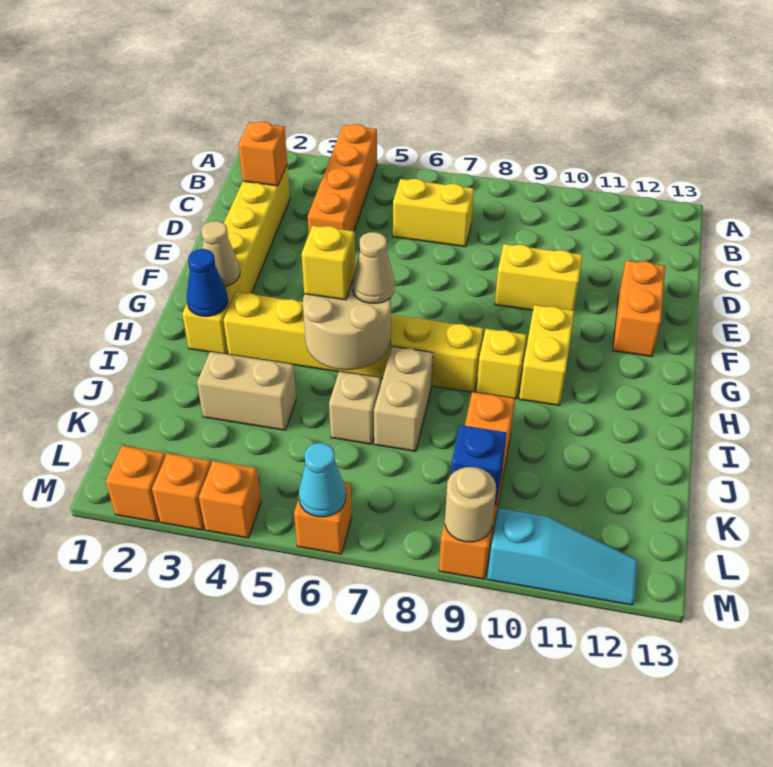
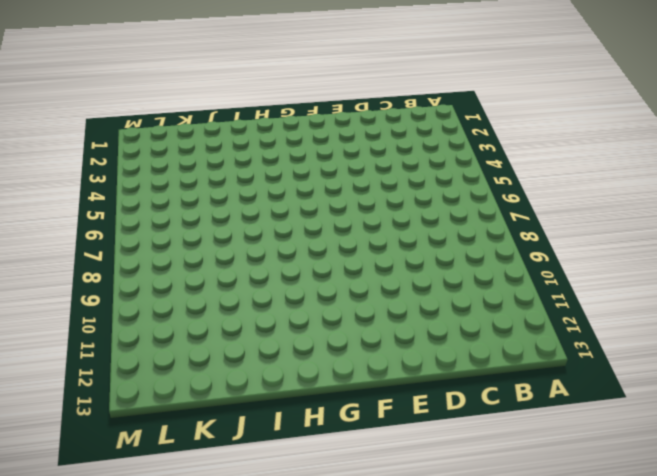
none -> orange 1x4 brick [308,124,377,233]
none -> yellow 1x6 brick [182,165,290,354]
none -> yellow 1x2 brick [393,179,474,247]

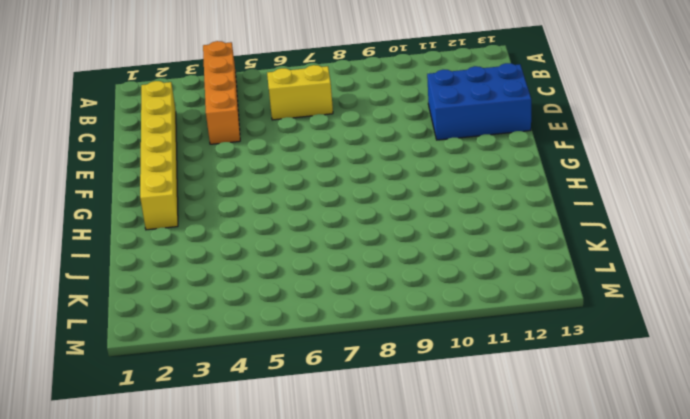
blue 2x3 brick [427,63,531,140] -> orange 1x2 brick [613,261,665,357]
none -> yellow 1x2 brick [495,244,582,311]
none -> yellow 1x2 brick [519,305,574,406]
none -> yellow 1x6 brick [224,292,483,392]

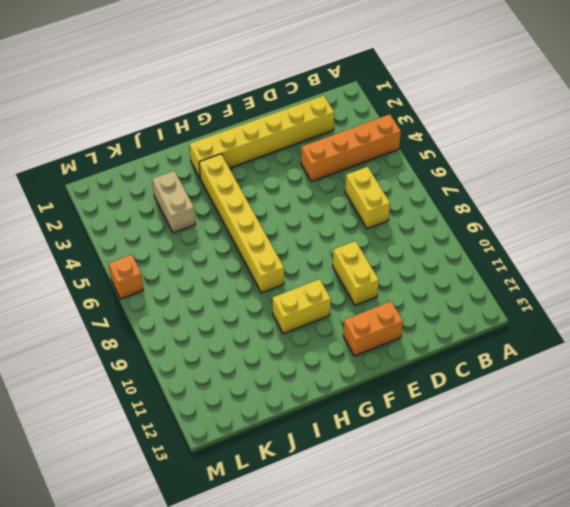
none -> yellow 1x1 brick [476,329,526,399]
none -> tan 1x2 brick [374,346,433,451]
none -> tan 1x1 brick [329,372,381,444]

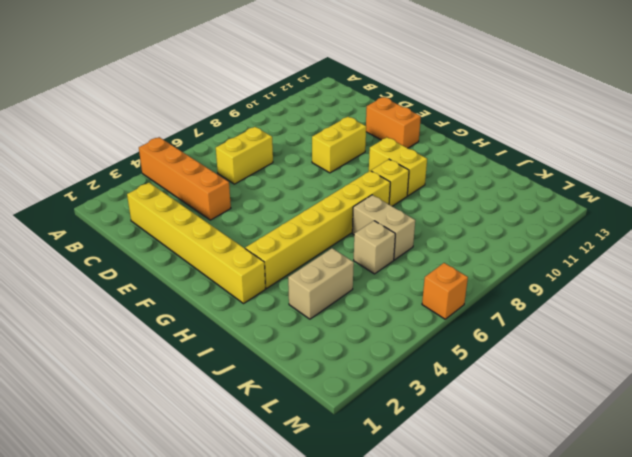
none -> orange 1x4 brick [439,392,515,579]
none -> orange 1x1 brick [106,446,166,522]
none -> orange 1x1 brick [152,453,211,530]

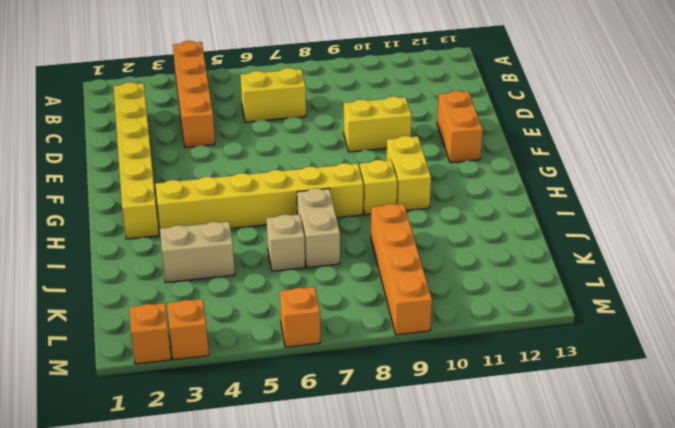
none -> orange 1x1 brick [199,461,261,538]
none -> cyan 1x3 slope [487,508,638,605]
none -> orange 1x1 brick [239,121,287,186]

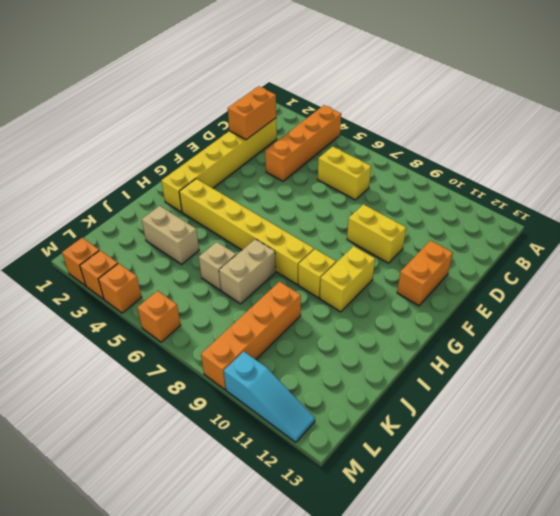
orange 1x2 brick [228,86,276,140] -> orange 1x1 brick [239,121,287,186]
none -> tan 1x1 cone [202,221,240,287]
none -> blue 1x1 cone [187,249,228,316]
none -> tan 2x2 round brick [303,281,391,370]

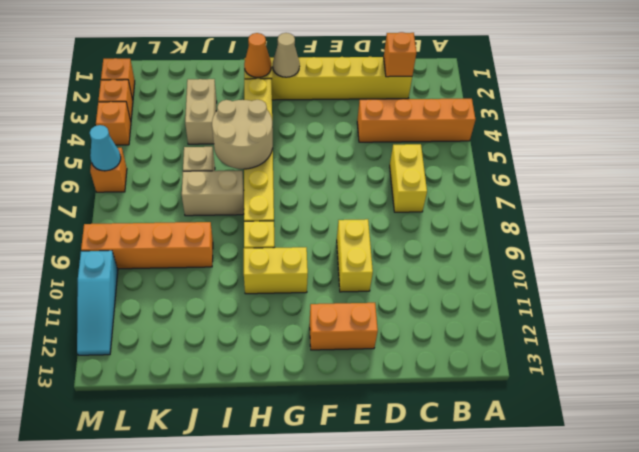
orange 1x1 cone [244,33,271,78] -> blue 1x1 cone [187,249,228,316]
none -> blue 1x1 brick [451,425,507,505]
none -> tan 1x1 round brick [445,467,496,542]
none -> yellow 1x1 brick [302,226,355,300]

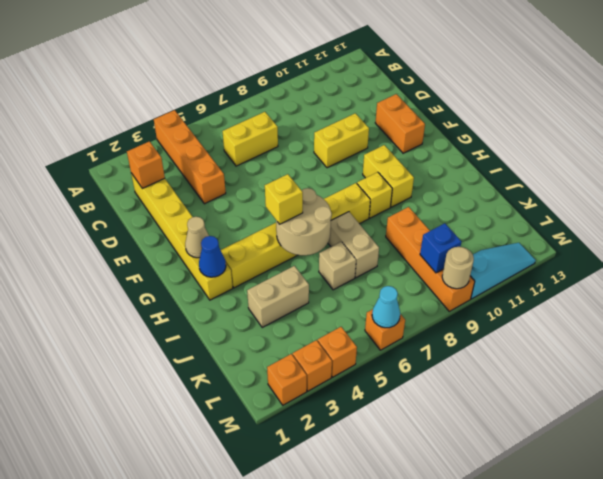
none -> tan 1x1 cone [352,232,395,304]

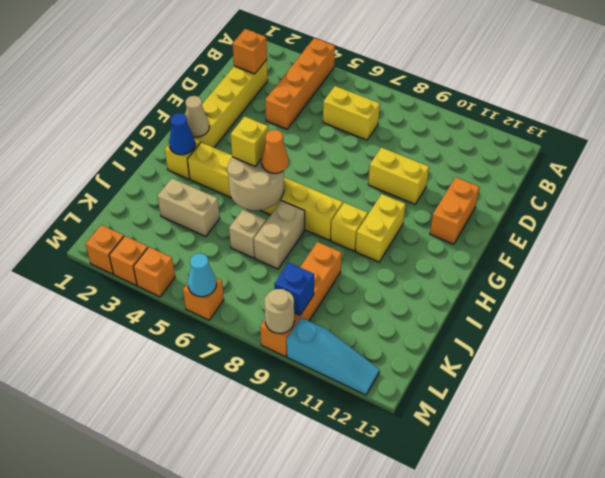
orange 1x1 cone [262,130,289,173] -> tan 1x1 cone [352,232,395,304]

